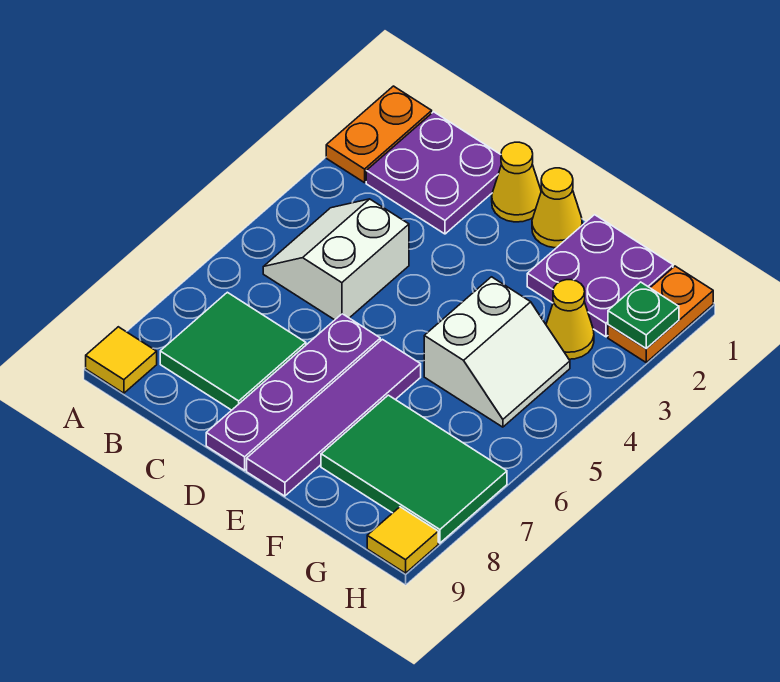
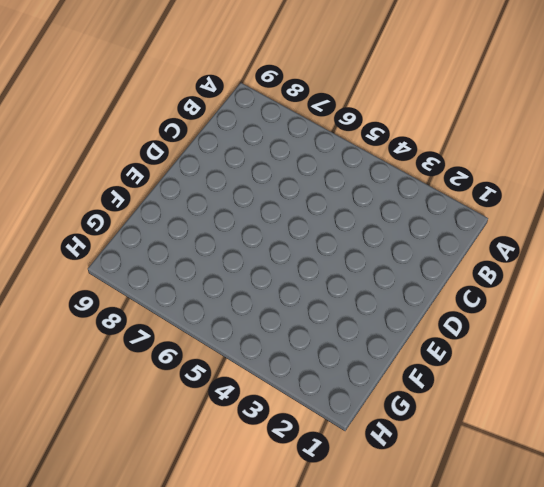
none -> orange 1x2 plate [326,86,432,183]
none -> yellow 1x1 tile [86,327,157,393]
none -> purple 2x2 plate [366,112,502,234]

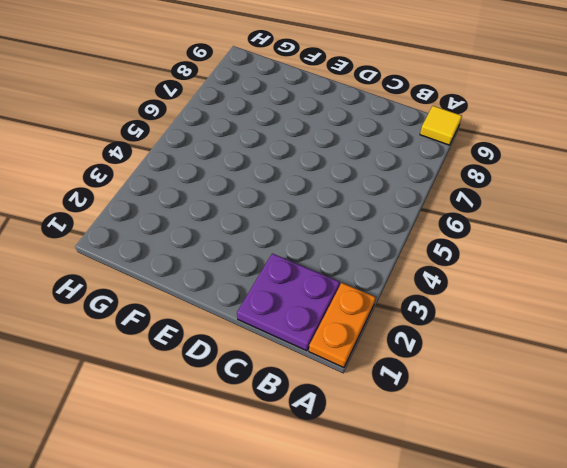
none -> white 2x2 slope [263,199,409,320]
none -> green 2x2 tile [160,292,306,410]
none -> yellow 1x1 cone [492,142,541,222]

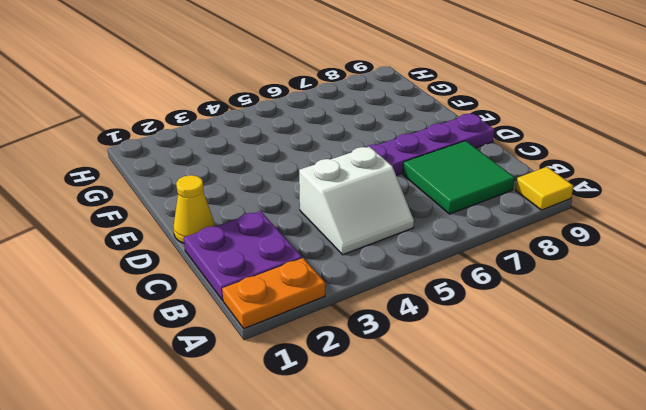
none -> yellow 1x1 cone [532,168,582,248]
none -> purple 1x4 tile [247,339,421,496]
none -> purple 2x2 plate [527,215,673,337]

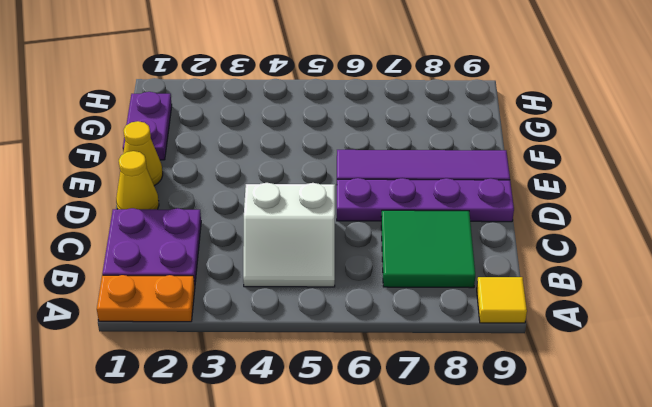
purple 1x2 plate [123,92,172,160] -> purple 2x2 plate [527,215,673,337]
none -> white 2x2 slope [424,277,570,427]
none -> green 2x3 tile [321,395,507,543]
none -> yellow 1x1 cone [546,280,594,359]

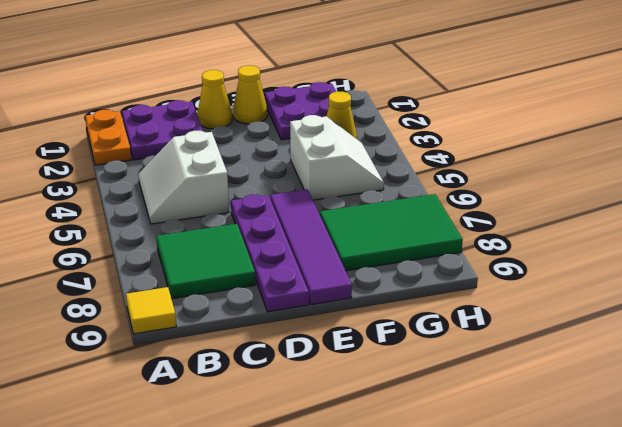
none -> orange 1x2 plate [608,266,713,362]
none -> yellow 1x1 tile [367,507,438,573]
none -> green 1x1 plate [608,282,679,349]

